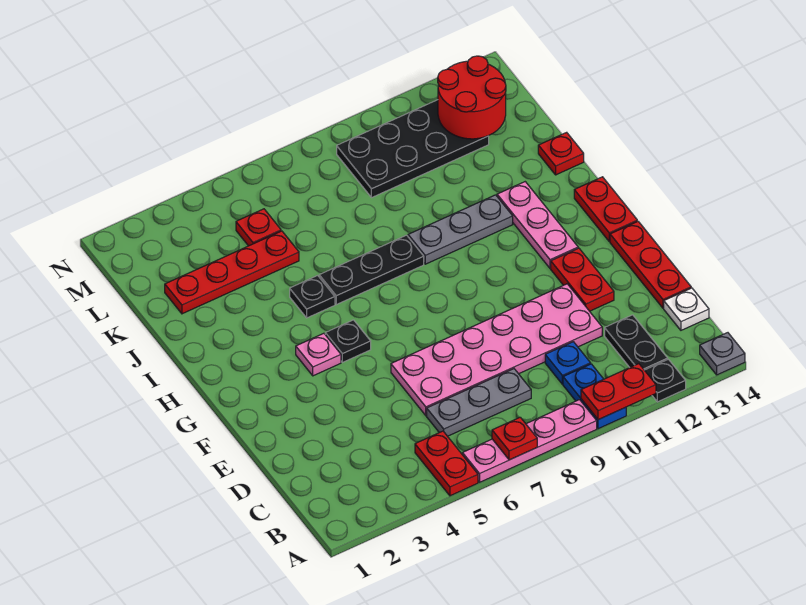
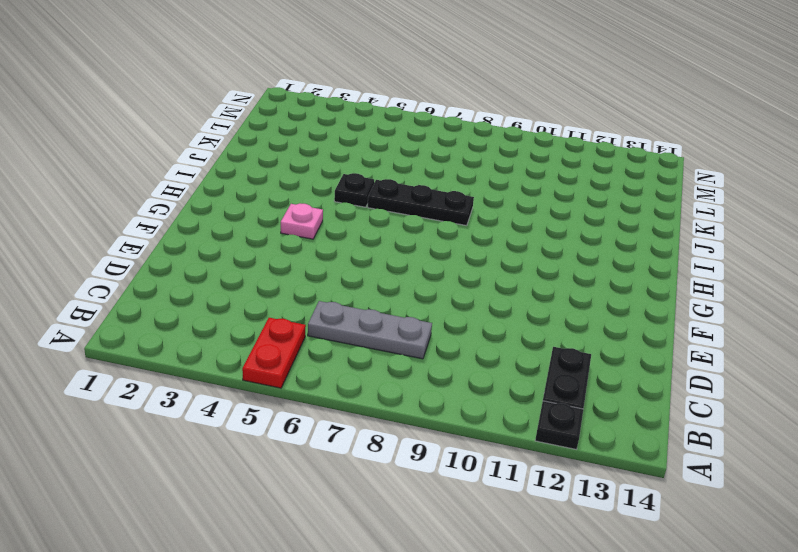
none -> pink 1x4 plate [462,400,597,482]
none -> blue 1x2 plate [563,364,626,429]
none -> grey 1x1 plate [700,333,745,375]

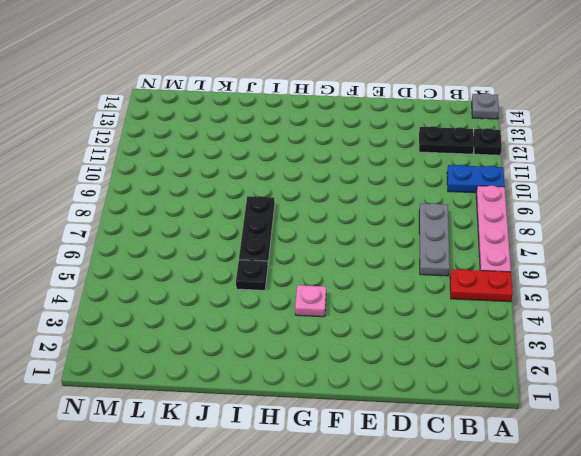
none -> blue 1x1 plate [545,342,591,384]
none -> white 1x1 plate [664,288,709,330]
none -> pink 2x6 plate [391,284,602,416]

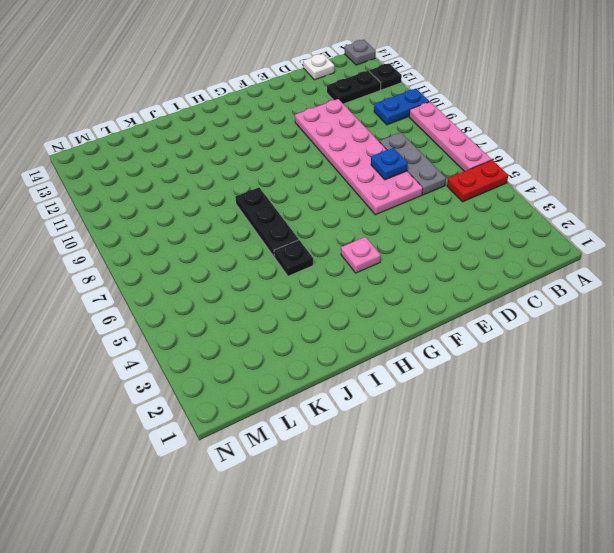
blue 1x1 plate [371,148,408,180] -> blue 1x1 plate moved to [545,342,591,384]
none -> red 1x3 plate [610,221,691,308]
none -> red 1x2 plate [551,248,614,311]
none -> black 1x1 plate [325,320,371,362]

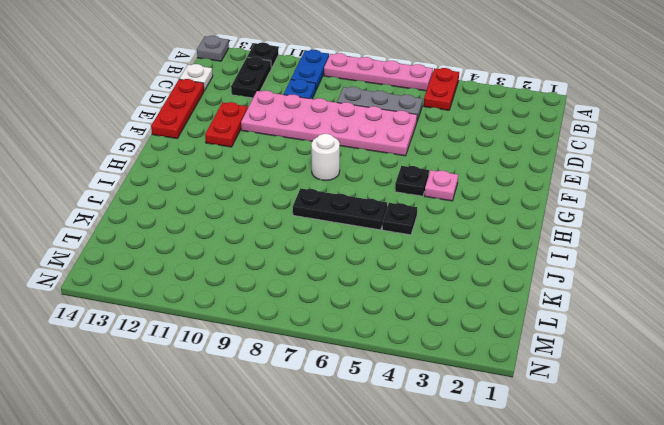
white 1x1 round brick [311,134,340,180] -> none
none -> pink 1x3 plate [497,182,578,268]
none -> red 1x2 plate [574,177,637,242]
none -> grey 1x3 plate [408,195,513,264]

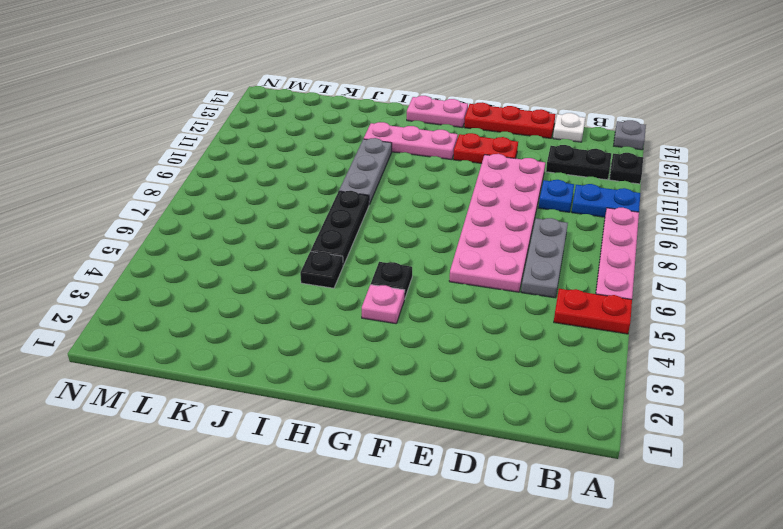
pink 1x2 plate [407,96,468,128] -> red 1x2 plate [574,177,637,242]
none -> red 1x1 plate [538,132,584,175]
none -> red 1x4 plate [165,231,299,314]
none -> red 1x1 plate [236,209,281,246]

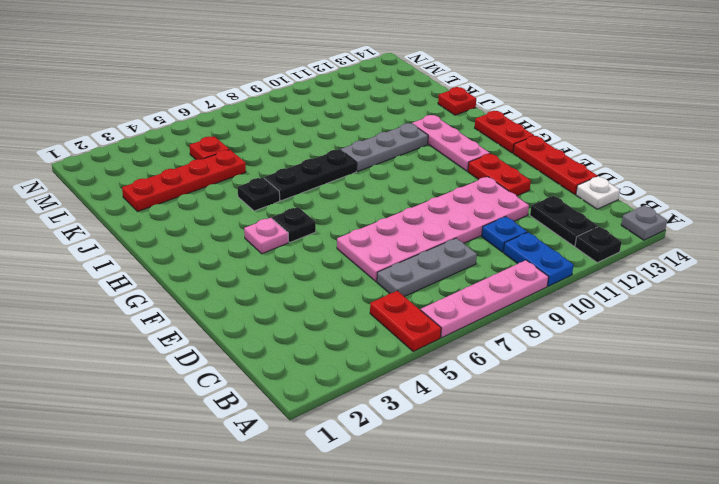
none -> black 2x4 plate [337,100,489,198]
none -> red 1x1 plate [492,417,537,460]
none -> red 1x2 plate [581,364,656,420]

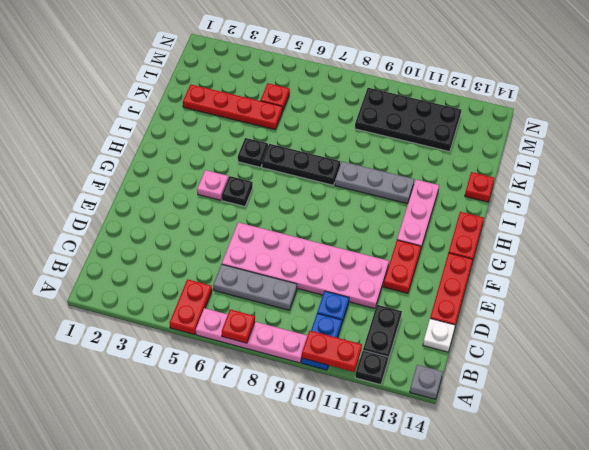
none -> red 2x2 round brick [438,56,506,139]

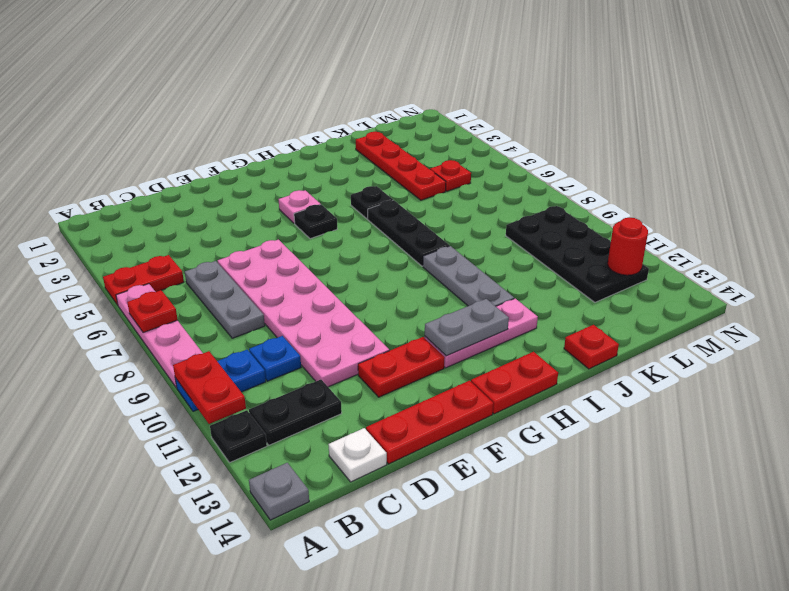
grey 1x2 plate [425,299,509,356] -> none
red 1x1 round brick [608,218,648,275] -> red 2x2 round brick [438,56,506,139]

